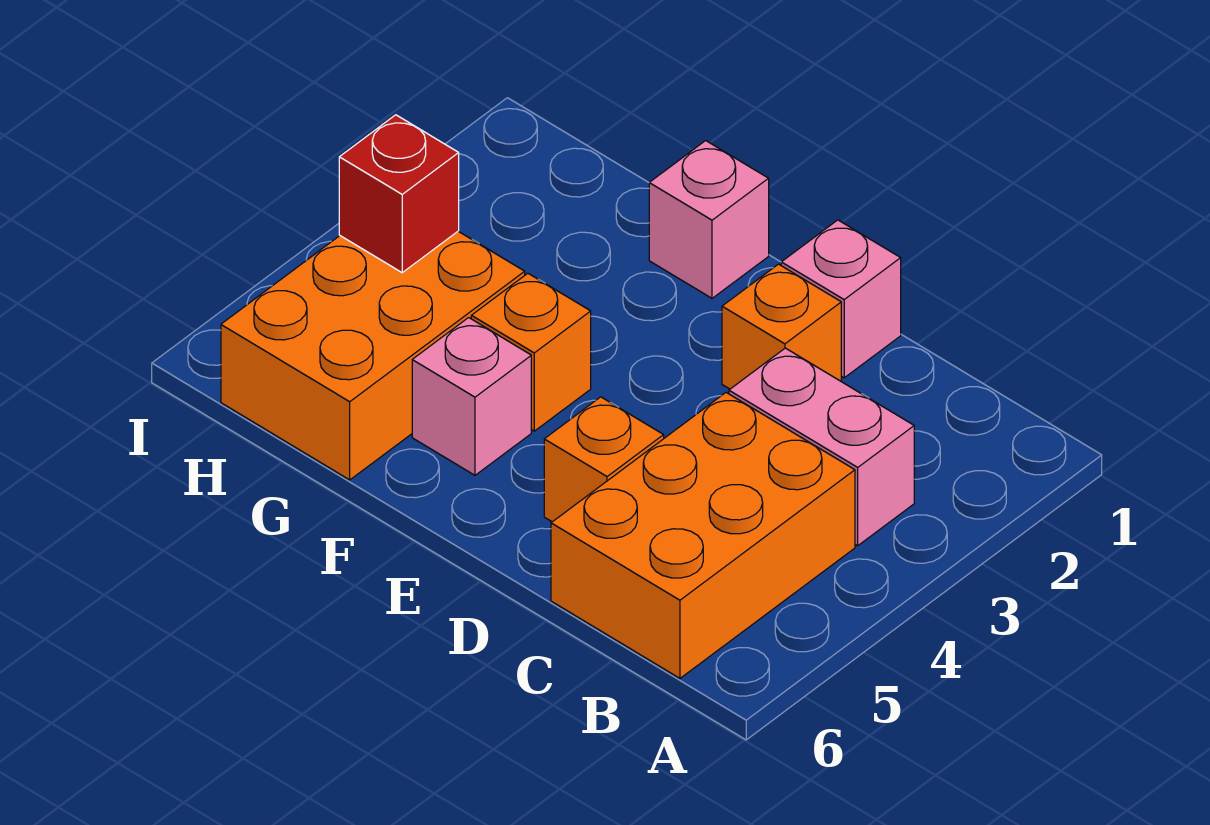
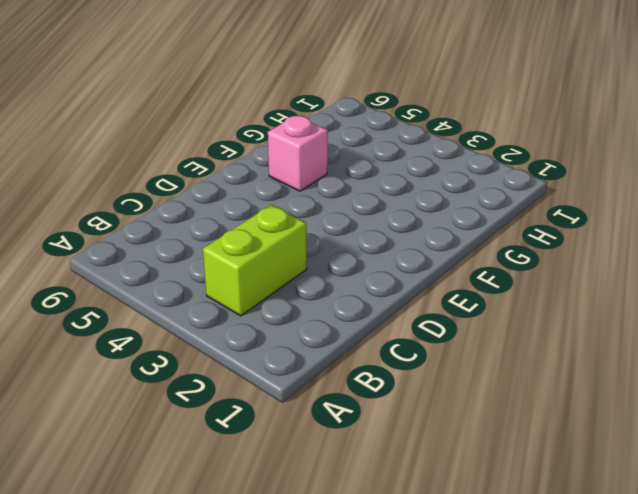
lime 1x2 brick [203,205,307,316] -> pink 1x2 brick [729,348,914,546]
none -> orange 2x3 brick [551,393,855,678]
none -> pink 1x1 brick [781,220,901,378]

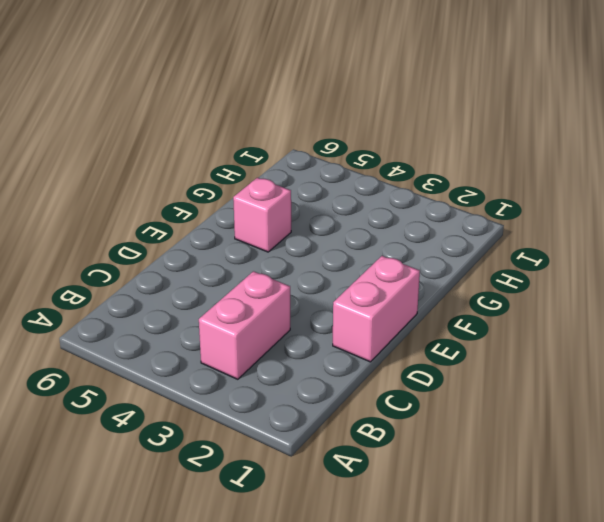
pink 1x2 brick [333,256,420,362] -> pink 1x1 brick [781,220,901,378]
none -> orange 2x3 brick [551,393,855,678]
none -> orange 1x1 brick [722,264,841,389]

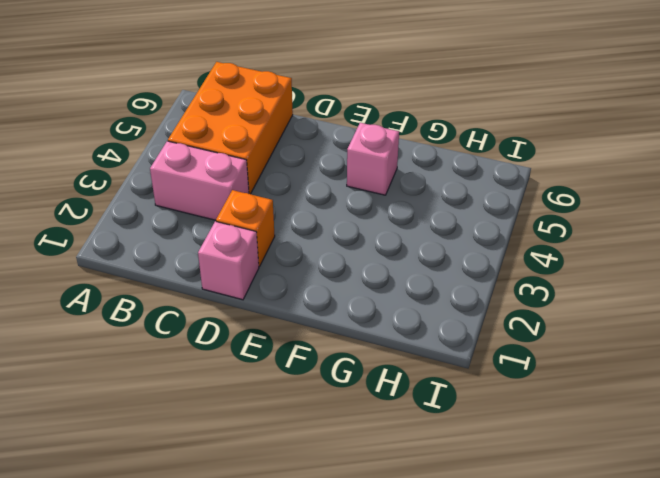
none -> orange 1x1 brick [544,397,664,522]
none -> pink 1x1 brick [649,141,769,298]

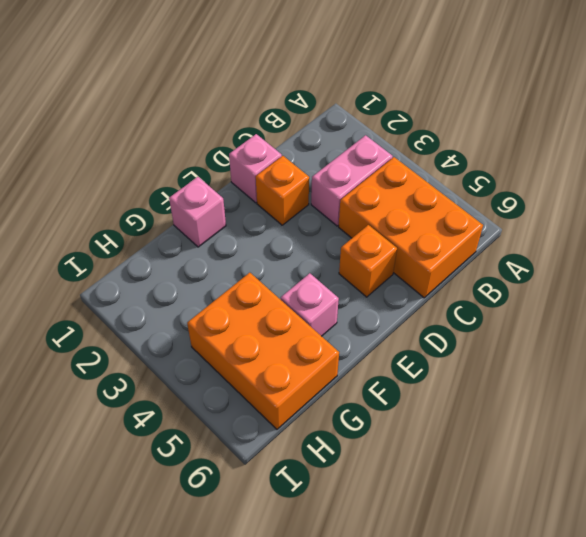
none -> orange 1x1 brick [471,273,591,431]
none -> red 1x1 brick [339,115,459,273]

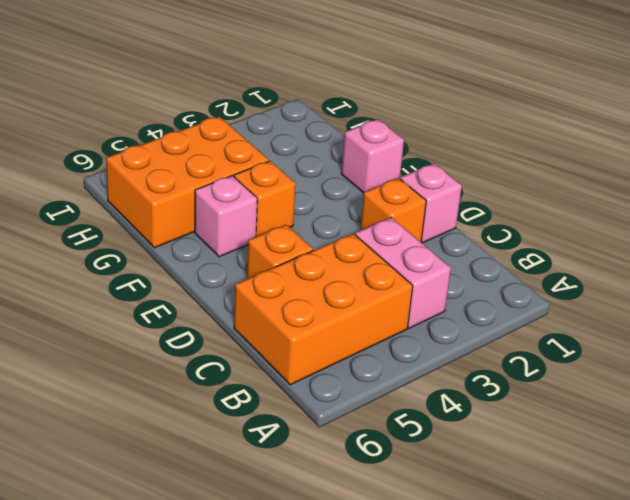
none -> red 1x1 brick [339,115,459,273]

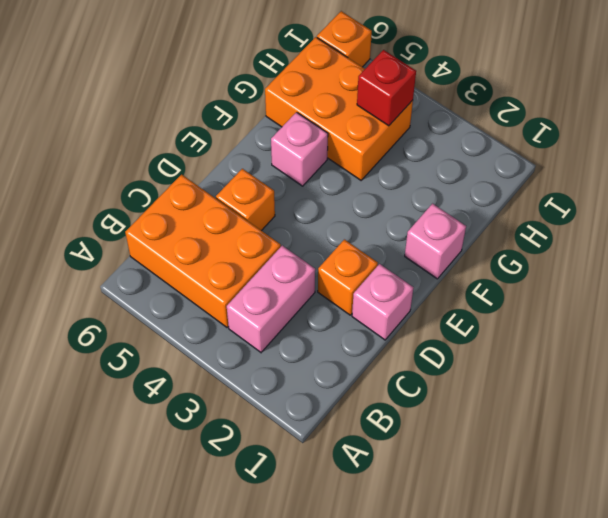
orange 1x1 brick [317,11,372,67] -> orange 1x1 brick moved to [471,273,591,431]

